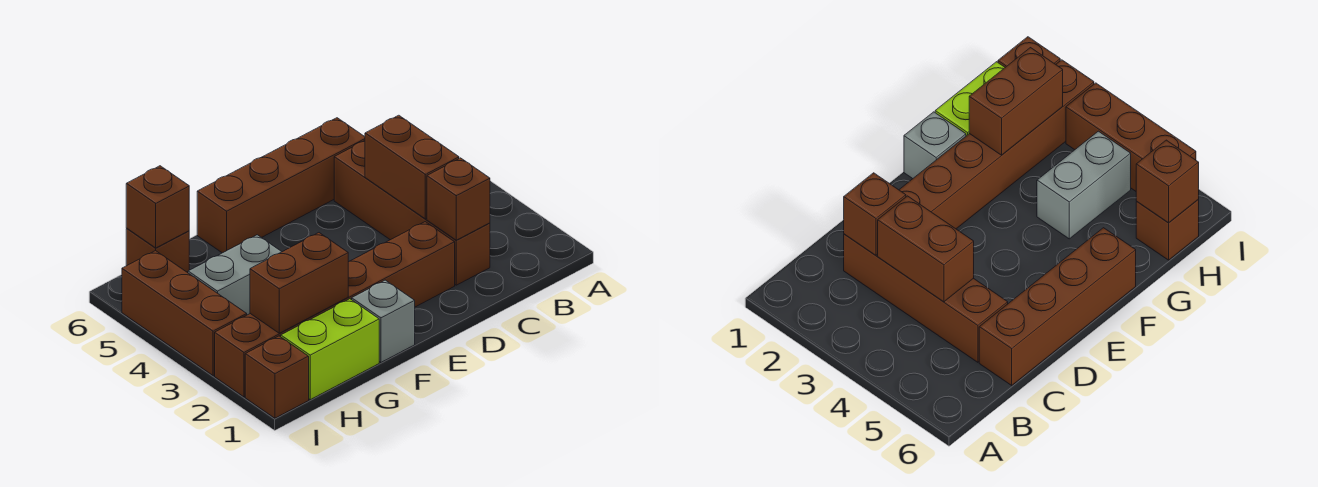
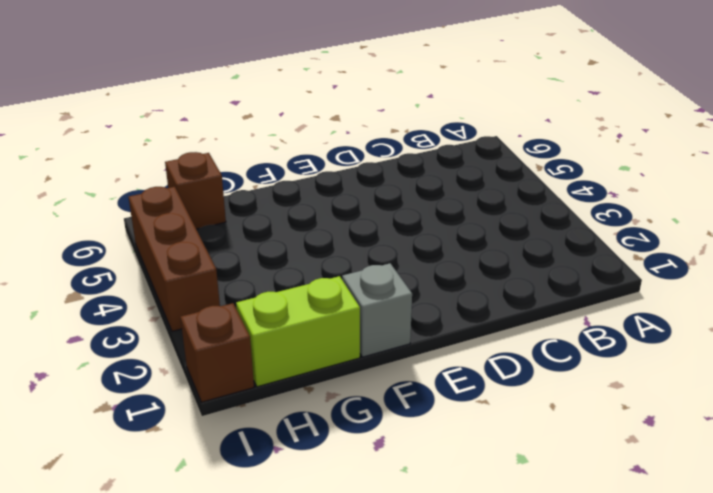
none -> brown 1x4 brick [334,141,490,285]
none -> brown 1x4 brick [197,118,365,253]
none -> brown 1x6 brick [215,222,455,397]

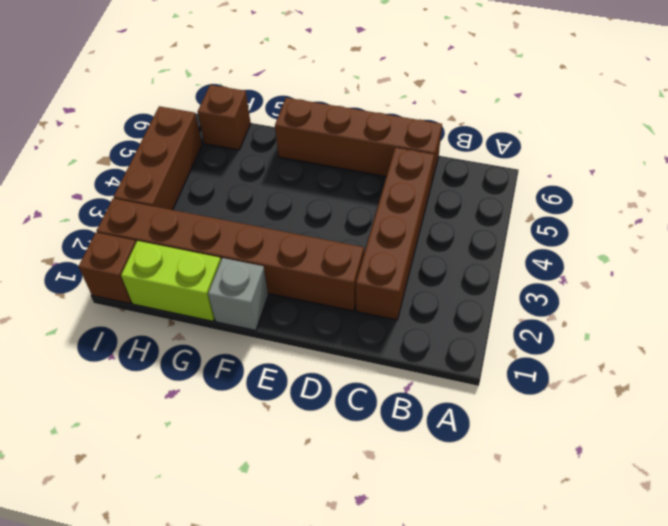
none -> grey 1x2 brick [188,235,282,315]
none -> brown 1x1 brick [427,158,490,240]
none -> brown 1x2 brick [365,115,459,219]

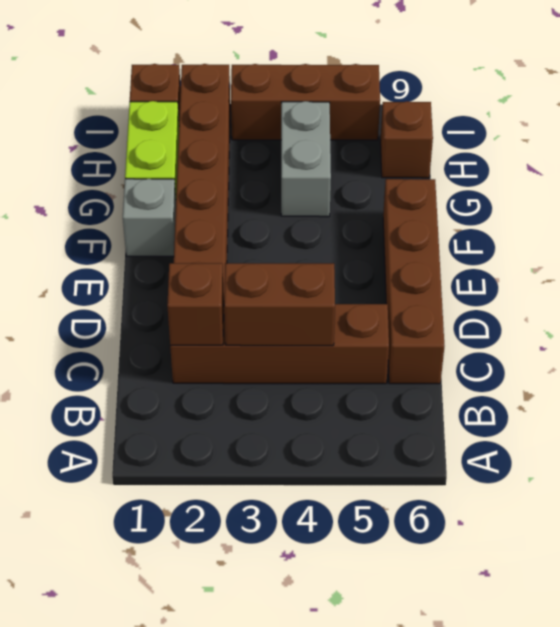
none -> brown 1x2 brick [250,233,348,333]
none -> brown 1x1 brick [126,166,189,248]

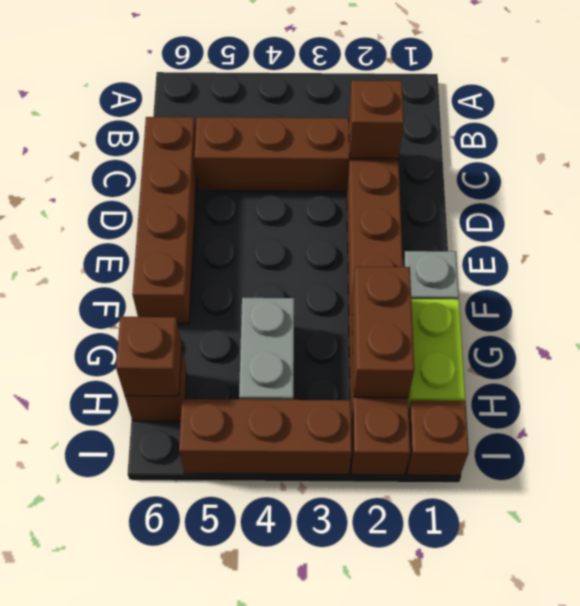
none -> brown 1x2 brick [365,115,459,219]

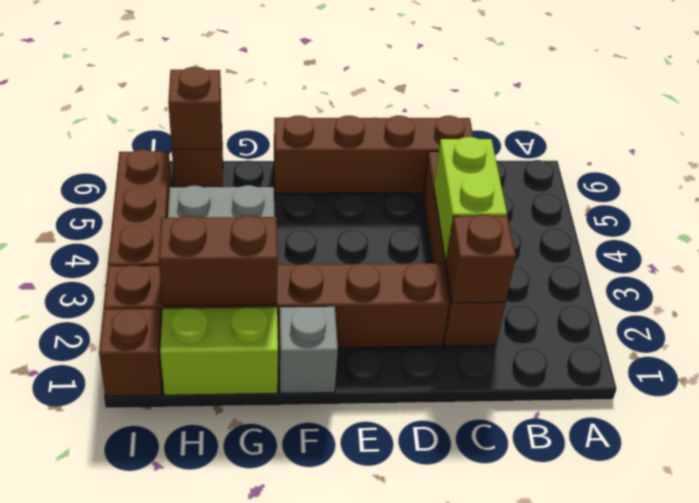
lime 1x2 brick [434,137,507,261] -> brown 1x2 brick [365,115,459,219]

